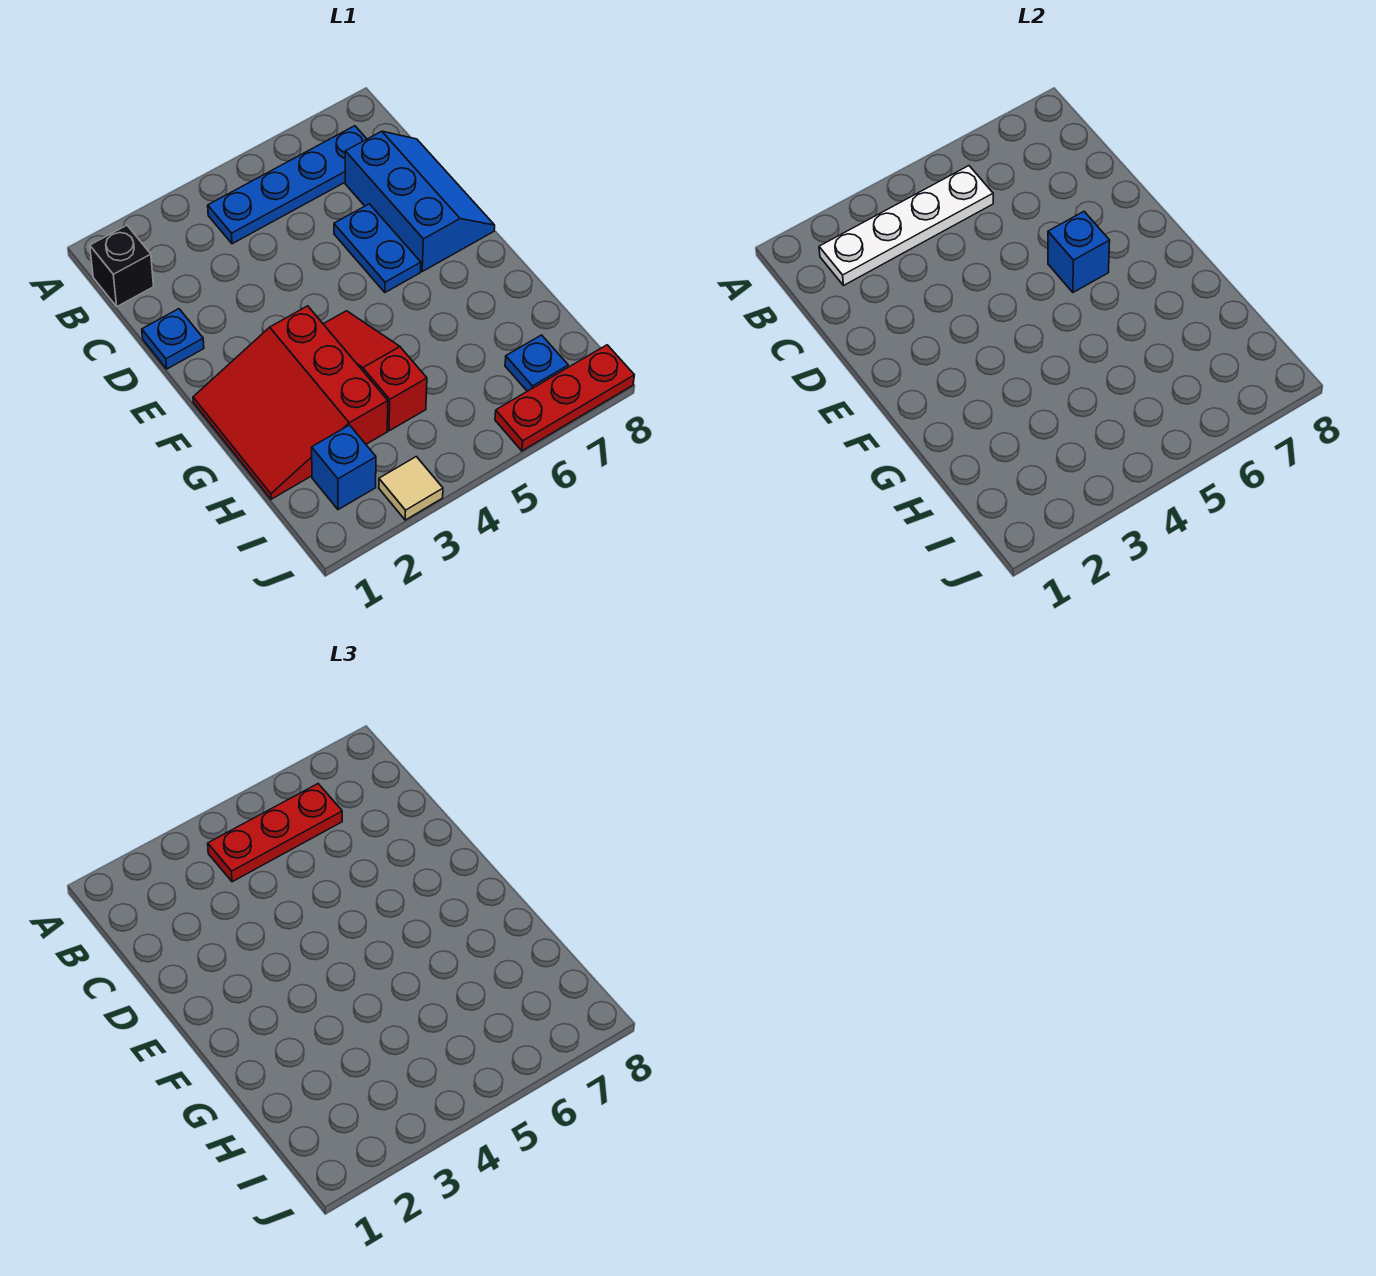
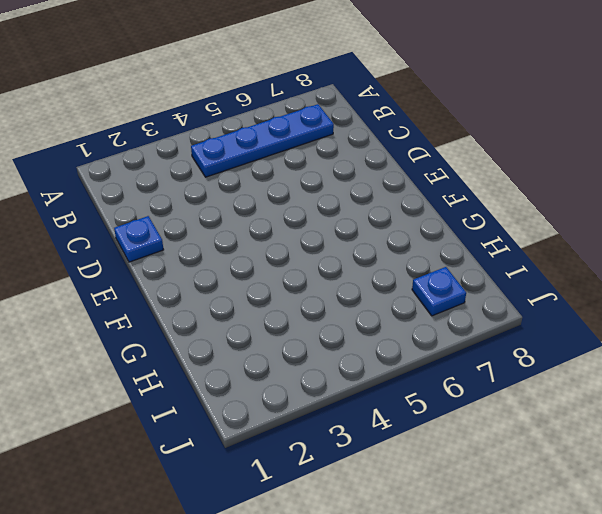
none -> black 1x1 brick [90,225,154,306]
none -> blue 2x3 slope [345,131,495,271]
none -> blue 1x2 plate [334,204,421,292]

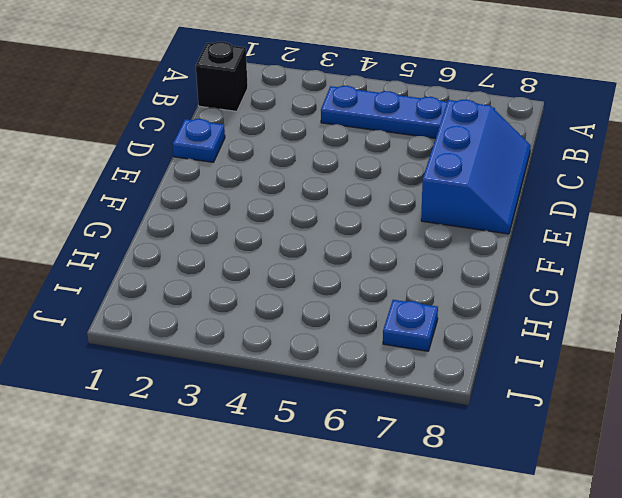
none -> blue 1x2 plate [334,204,421,292]
none -> red 3x3 slope [193,306,388,499]
none -> red 1x3 slope [324,311,427,431]

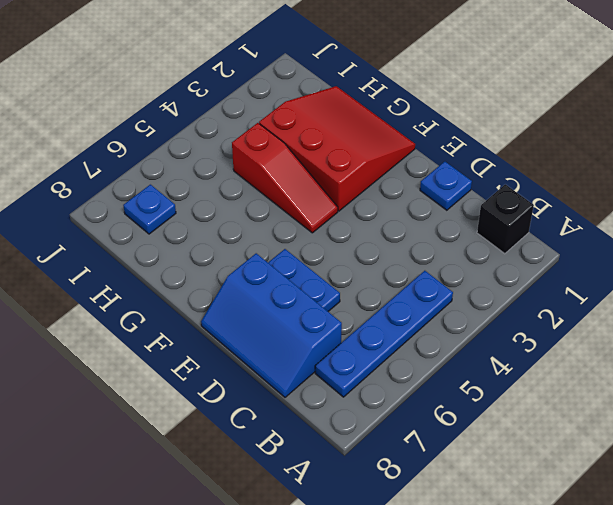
none -> blue 1x1 brick [312,425,376,510]
none -> tan 1x1 tile [379,457,443,520]
none -> red 1x3 plate [495,345,634,451]

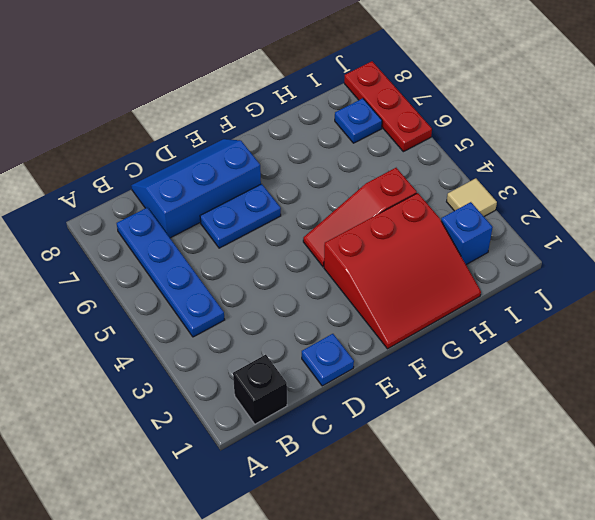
none -> white 1x4 plate [819,166,993,286]
none -> blue 1x1 brick [1048,212,1110,292]
none -> red 1x3 plate [208,784,342,882]

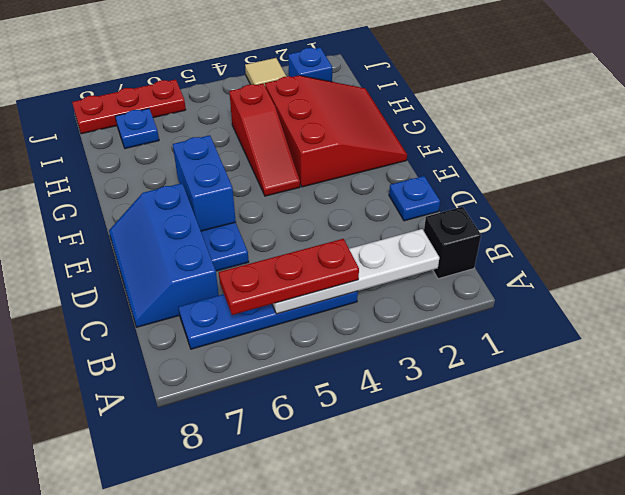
blue 1x2 brick [173,135,236,231] -> blue 1x1 brick [1048,212,1110,292]

